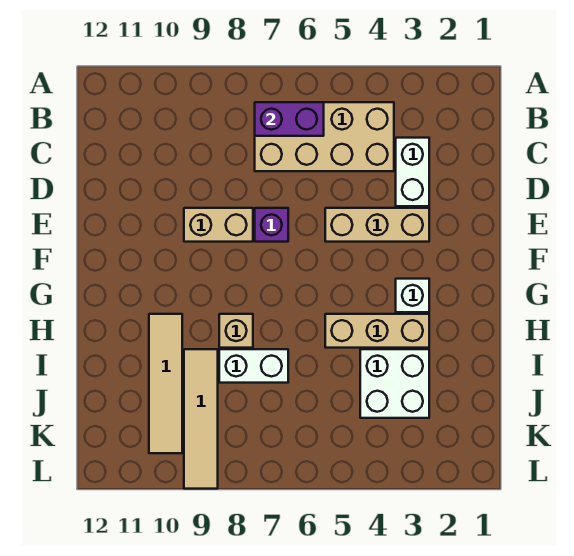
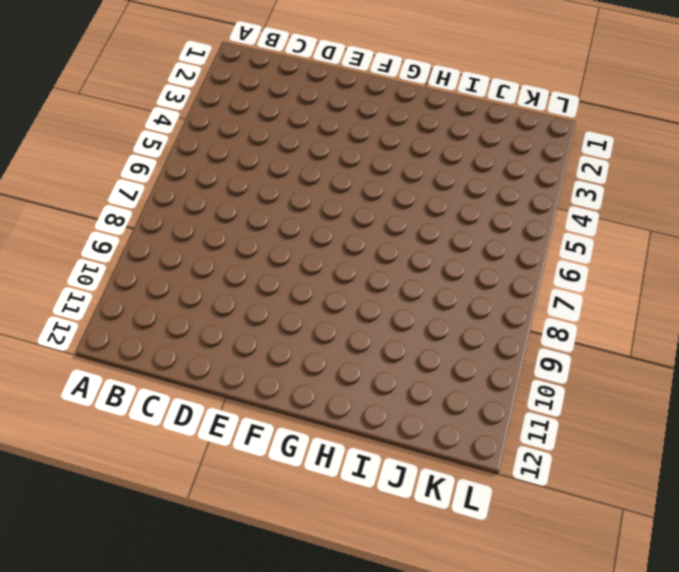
none -> tan 2x4 brick [255,102,394,171]
none -> white 1x2 brick [396,138,429,206]
none -> tan 1x3 brick [325,208,429,242]

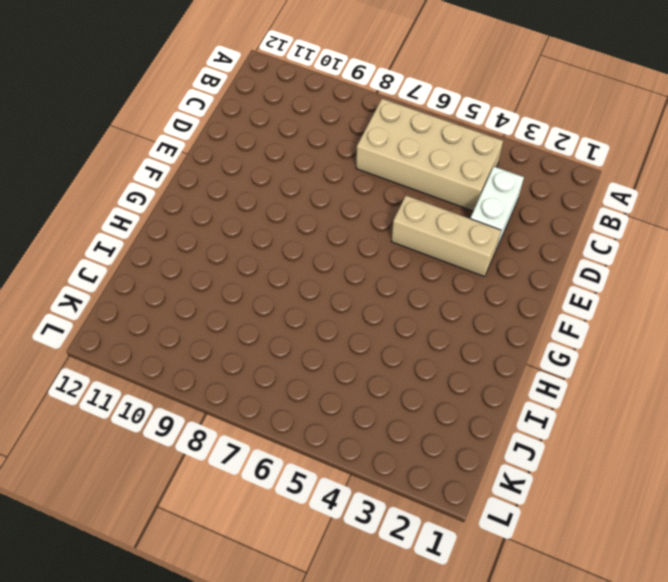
none -> purple 1x1 brick [255,208,288,242]
none -> tan 1x2 brick [184,208,253,242]
none -> white 1x1 brick [396,279,429,312]

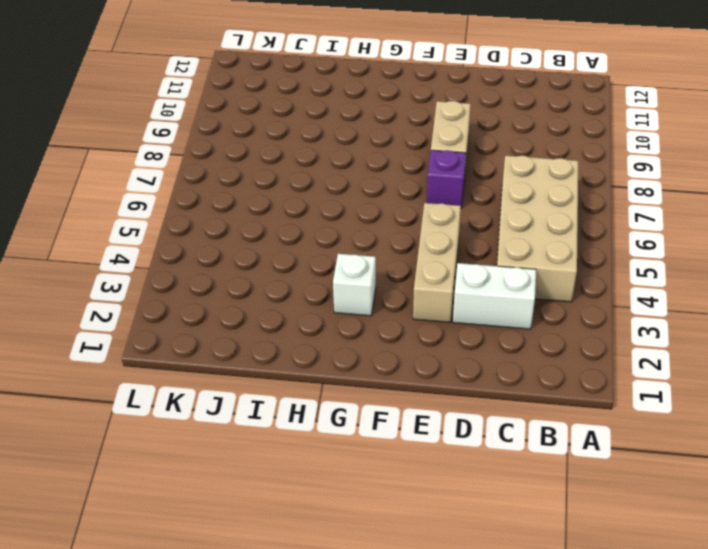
none -> tan 1x3 brick [325,314,429,348]
none -> tan 1x1 brick [219,314,253,348]
none -> tan 1x4 tile [149,314,182,453]

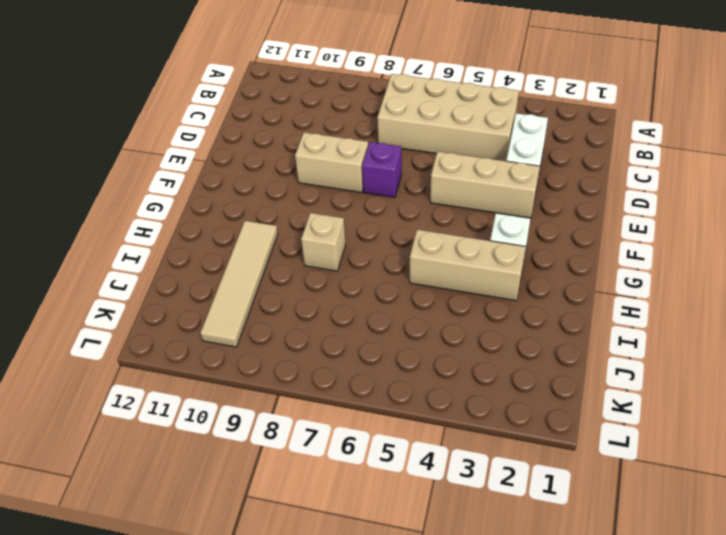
none -> white 2x2 brick [360,349,429,418]
none -> white 1x2 brick [219,349,288,383]
none -> tan 1x4 tile [184,349,218,489]

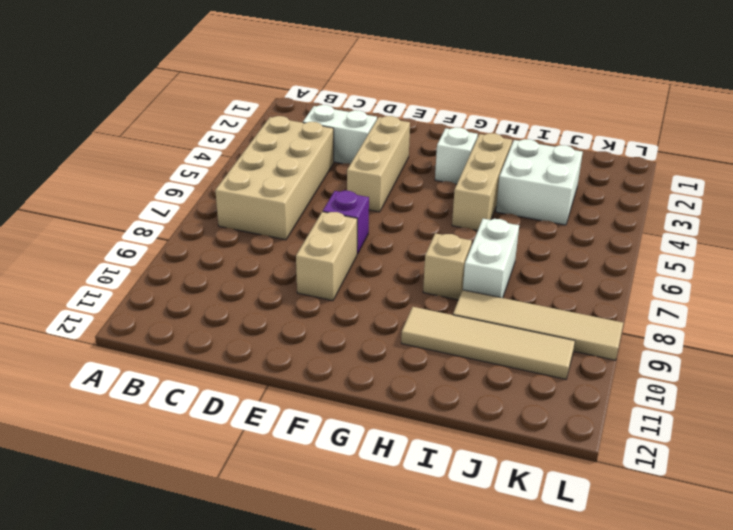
none -> purple 1x2 brick [255,102,324,136]

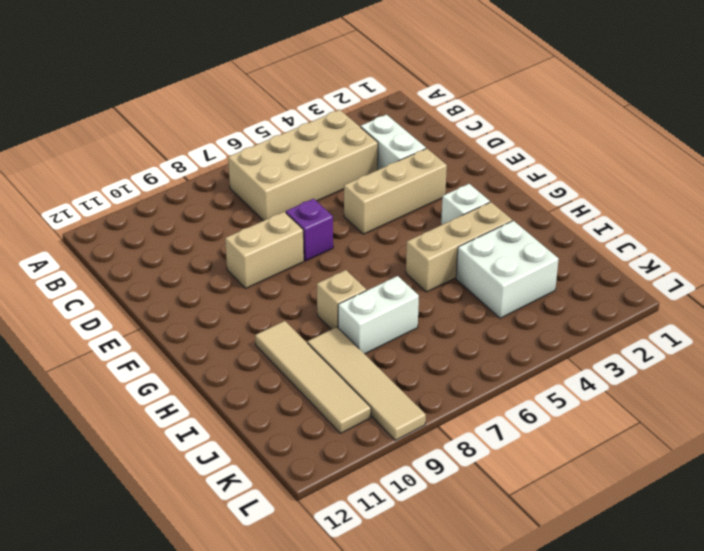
none -> purple 1x2 brick [255,102,324,136]

